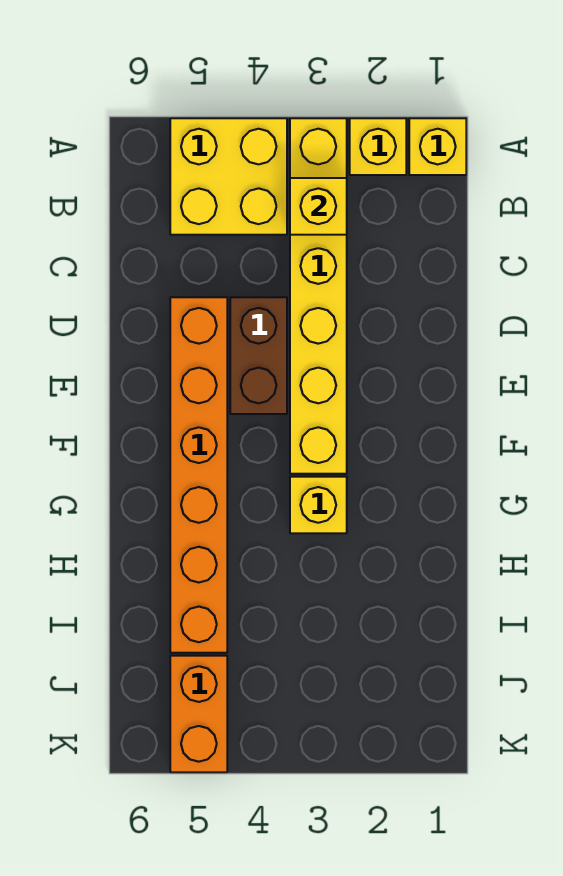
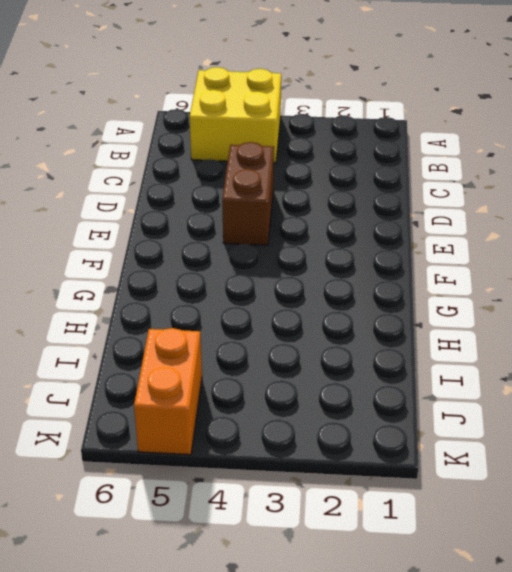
none -> yellow 1x1 brick [409,118,466,175]
none -> yellow 1x1 brick [350,118,406,175]

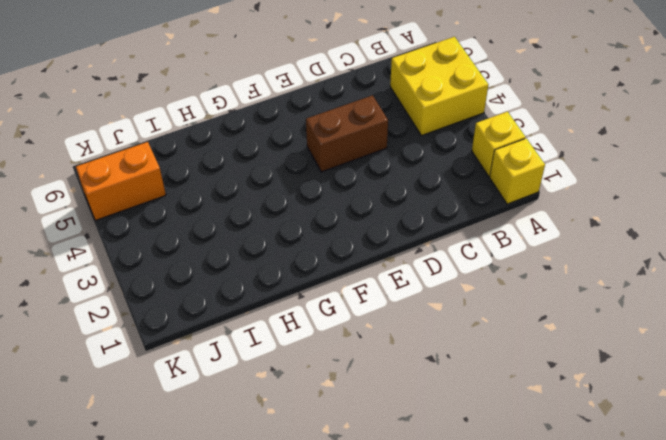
none -> yellow 1x6 brick [290,118,347,474]
none -> orange 1x6 brick [170,297,227,653]

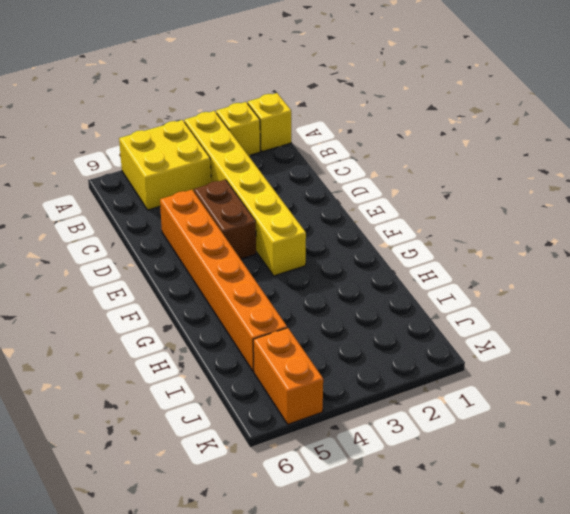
none -> yellow 1x1 brick [290,477,347,533]
none -> yellow 1x1 brick [290,178,347,235]

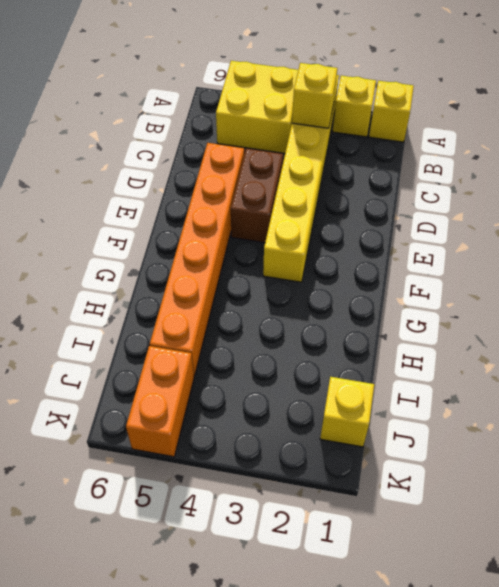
yellow 1x1 brick [320,377,374,447] -> yellow 1x1 brick moved to [290,477,347,533]

